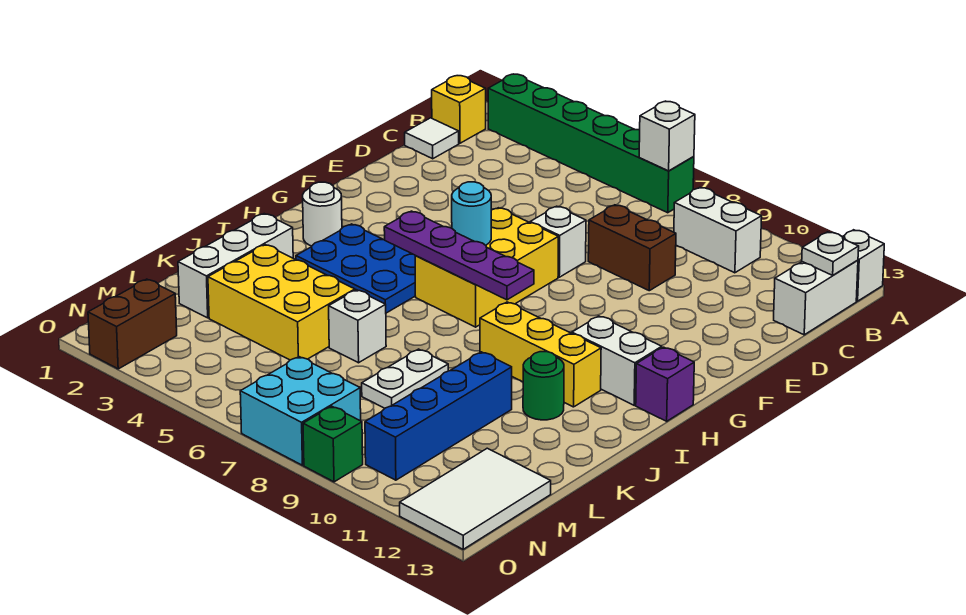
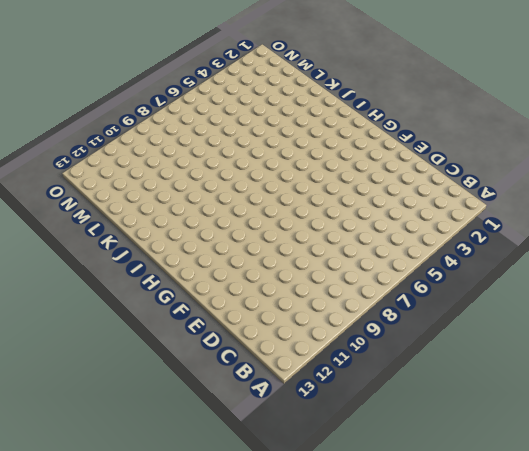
none -> green 1x6 brick [488,74,694,213]
none -> white 1x1 brick [843,230,884,301]
none -> yellow 1x1 brick [432,76,486,143]

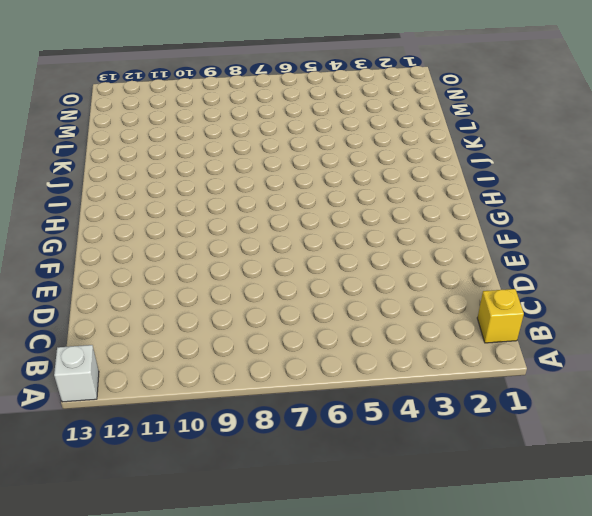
none -> green 1x6 brick [488,74,694,213]
none -> white 1x2 brick [674,188,762,273]
none -> white 1x2 brick [774,260,858,335]

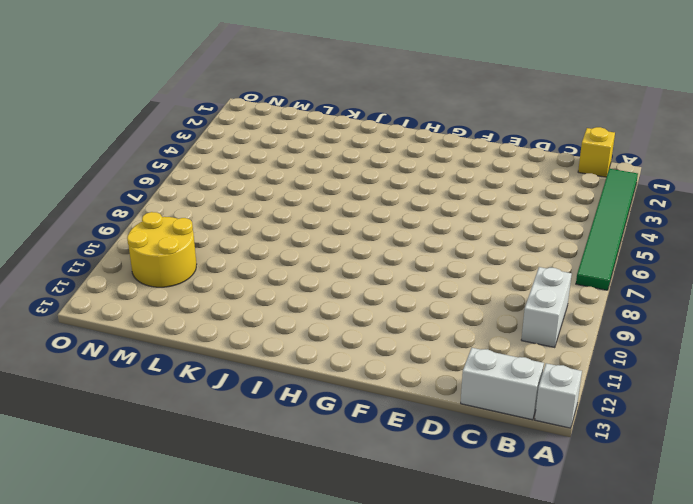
green 1x6 tile [576,169,638,290] -> green 1x6 brick [488,74,694,213]
yellow 2x2 round brick [127,212,197,287] -> blue 1x4 brick [365,352,512,480]
none -> white 1x1 tile [405,118,459,159]
none -> brown 1x2 brick [588,205,676,291]
none -> white 1x1 brick [530,206,586,277]

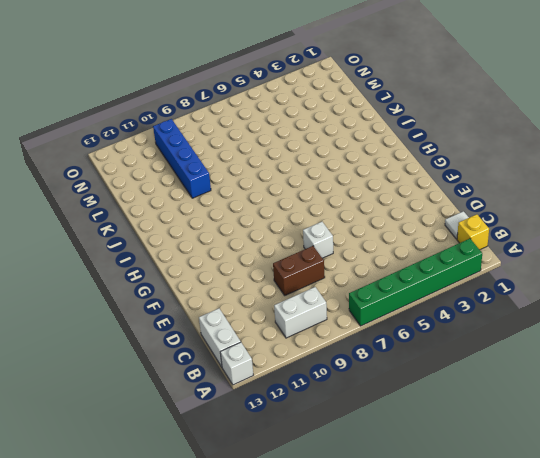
none -> yellow 2x3 brick [415,208,558,327]
none -> white 1x1 round brick [303,182,342,246]
none -> blue 2x3 plate [296,224,415,313]

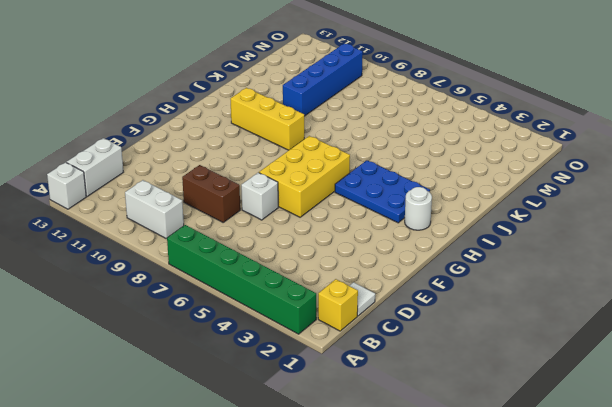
none -> white 1x2 brick [572,316,662,405]
none -> purple 1x1 brick [636,347,694,421]
none -> white 1x3 brick [178,214,293,318]

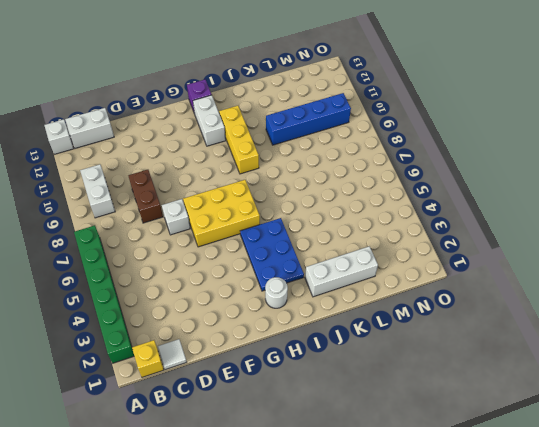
none -> green 1x1 round brick [523,352,564,420]
none -> yellow 2x3 brick [208,245,355,360]
none -> white 1x1 brick [329,290,386,363]

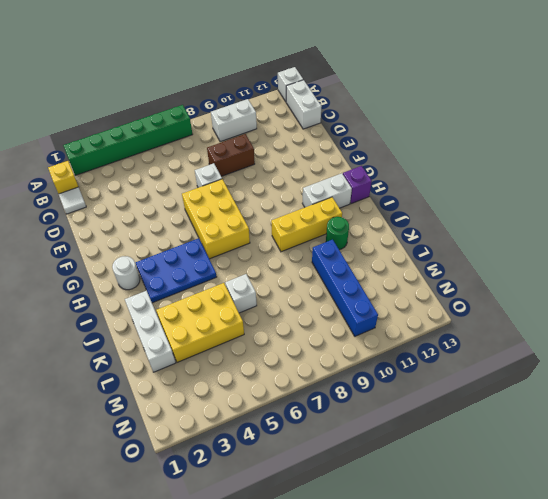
none -> white 1x2 plate [362,349,448,408]
none -> white 2x3 tile [400,448,551,549]
none -> brown 1x2 brick [88,279,177,369]

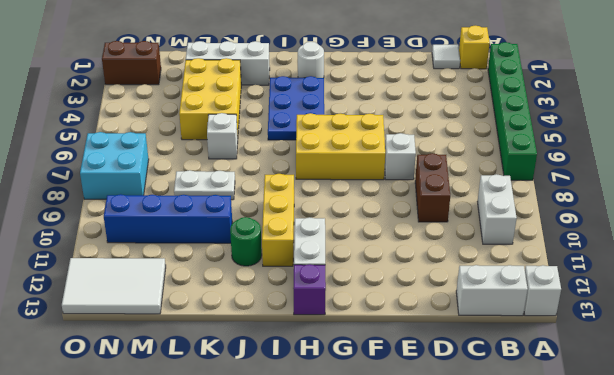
none -> green 1x1 brick [303,406,363,482]
none -> white 1x1 brick [639,101,695,171]
none -> white 1x1 plate [802,232,859,275]

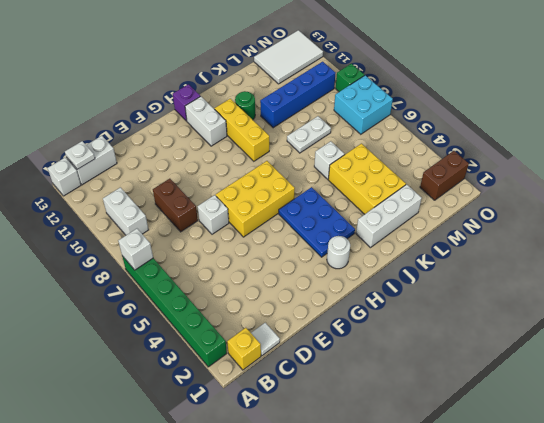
none -> cyan 1x1 round brick [452,182,491,245]
none -> purple 1x4 plate [384,211,534,300]

